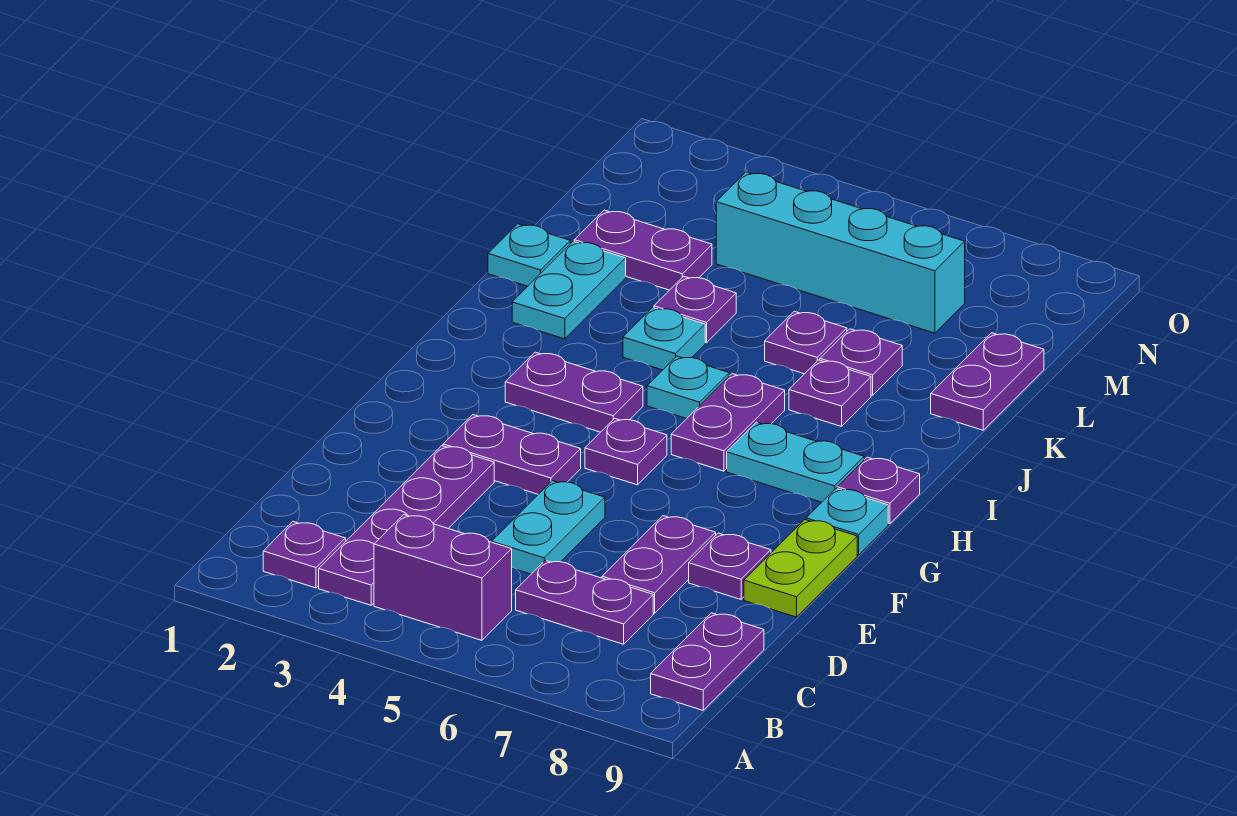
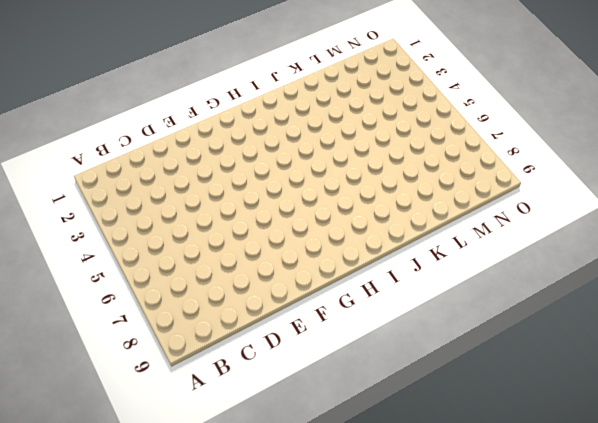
none -> purple 1x1 plate [263,522,346,588]
none -> purple 1x4 plate [319,446,494,605]
none -> purple 1x2 brick [374,515,512,640]

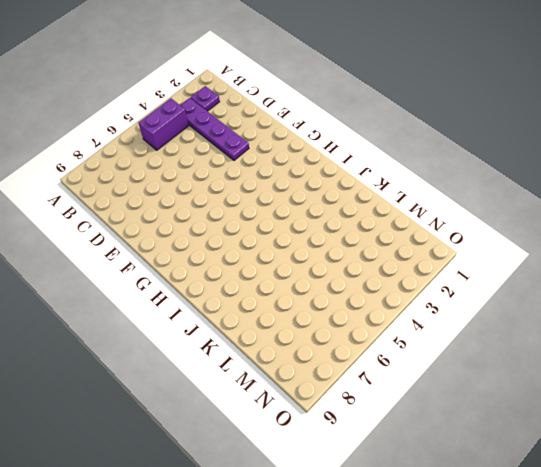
none -> purple 1x2 plate [651,613,764,710]
none -> purple 1x2 plate [516,560,653,644]
none -> cyan 1x2 plate [492,481,605,574]

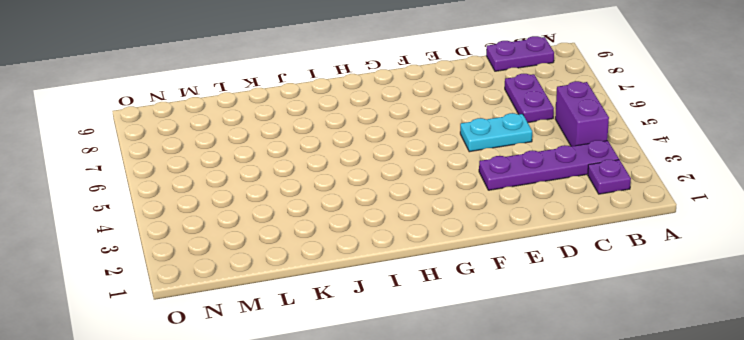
none -> purple 1x2 plate [602,516,716,613]
none -> purple 1x1 plate [689,533,771,599]
none -> lime 1x2 plate [744,520,857,617]

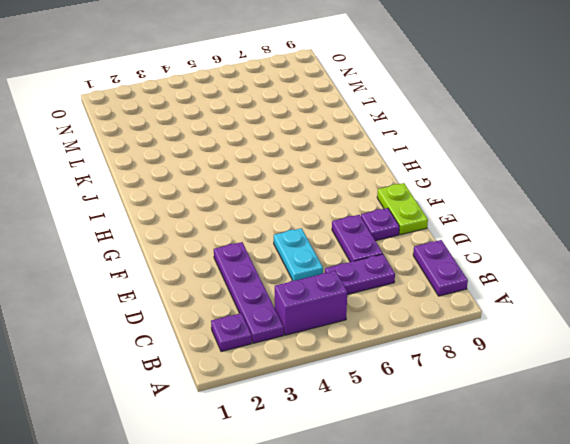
none -> purple 1x2 plate [443,415,581,494]
none -> purple 1x1 plate [585,418,667,485]
none -> cyan 1x1 plate [806,489,888,555]

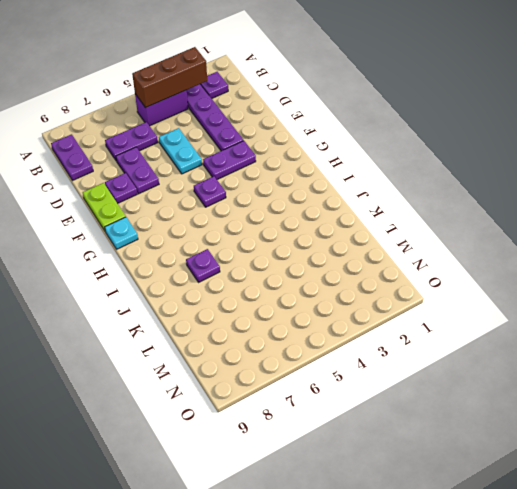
brown 1x3 brick [132,47,207,108] -> none
none -> purple 1x2 plate [505,352,643,432]
none -> purple 1x2 plate [671,374,785,471]
none -> cyan 1x2 plate [727,422,864,502]

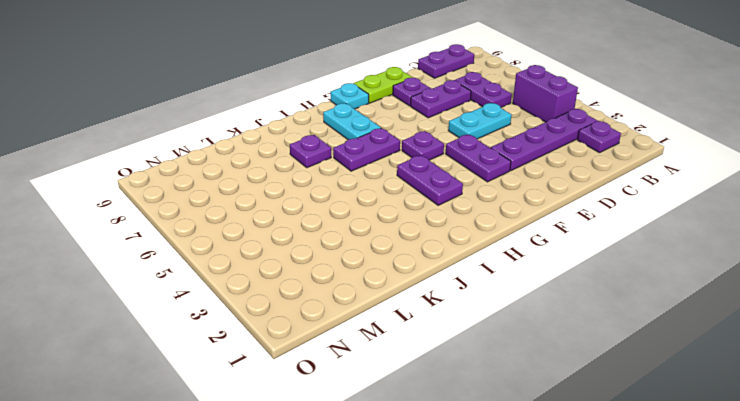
none -> purple 1x1 plate [837,457,920,524]
none -> cyan 1x1 plate [647,356,729,418]
none -> cyan 1x2 plate [512,241,626,339]

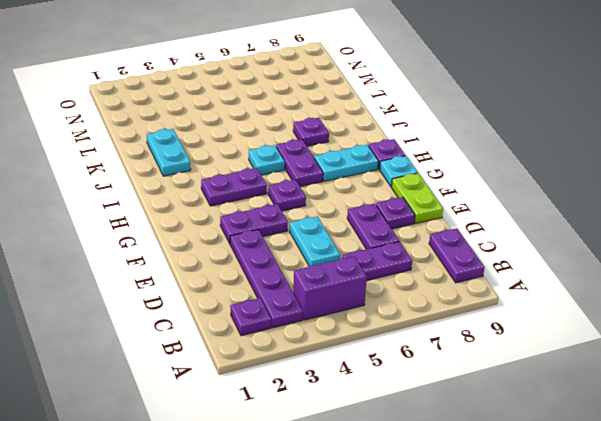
none -> cyan 1x1 plate [623,308,705,370]
none -> cyan 1x1 plate [488,224,570,286]
none -> purple 1x1 plate [654,276,736,343]

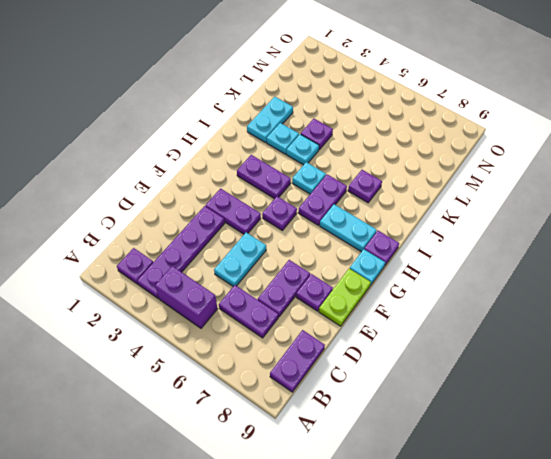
cyan 1x1 plate [267,123,299,154] -> cyan 1x1 plate moved to [488,224,570,286]
none -> purple 1x1 plate [765,311,847,374]
none -> purple 1x1 plate [820,329,902,395]
none -> purple 1x2 plate [931,333,1044,430]

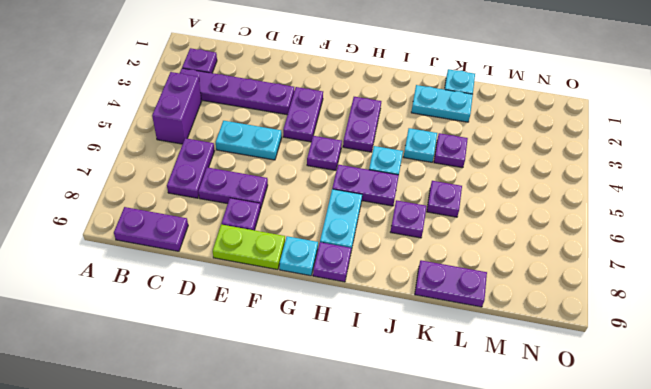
none -> purple 1x1 plate [820,329,902,395]
none -> purple 1x2 plate [574,210,712,290]
none -> cyan 1x4 brick [716,172,965,333]

